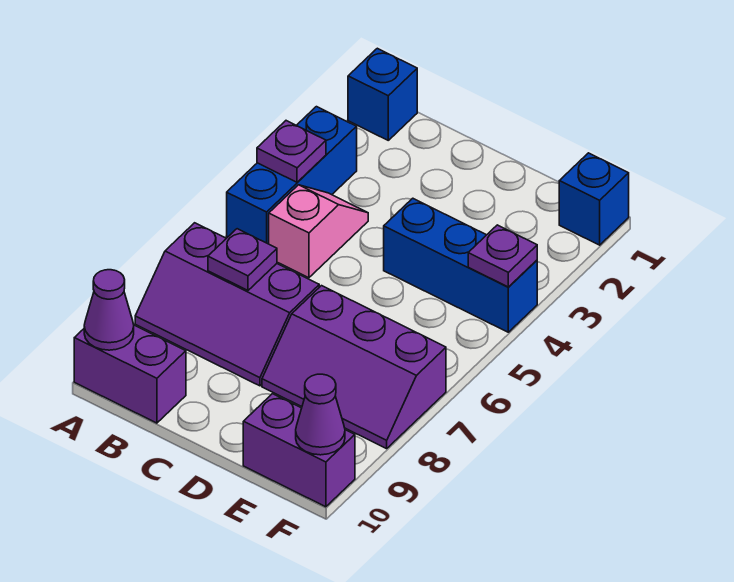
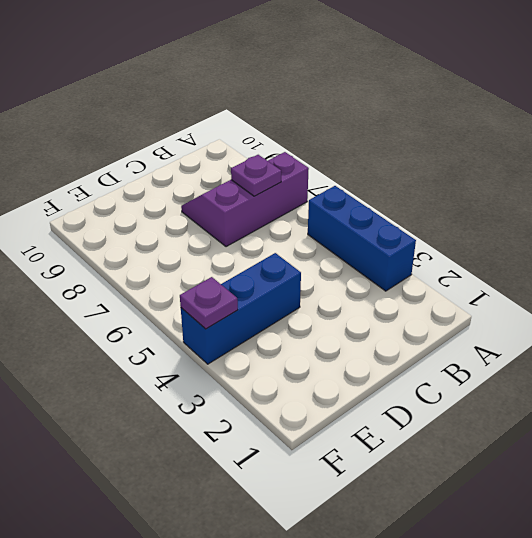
none -> blue 1x1 brick [348,48,417,140]
none -> purple 1x2 brick [74,325,186,423]
none -> pink 1x2 slope [269,185,368,278]

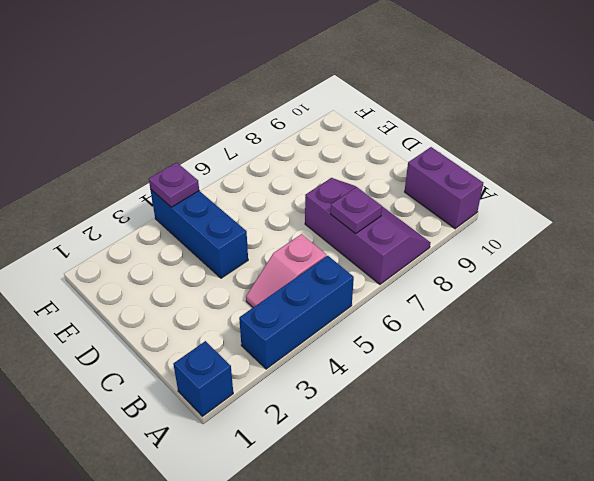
none -> purple 2x3 slope [262,286,446,449]
none -> purple 1x2 brick [243,394,355,507]
none -> blue 1x1 brick [559,153,629,245]

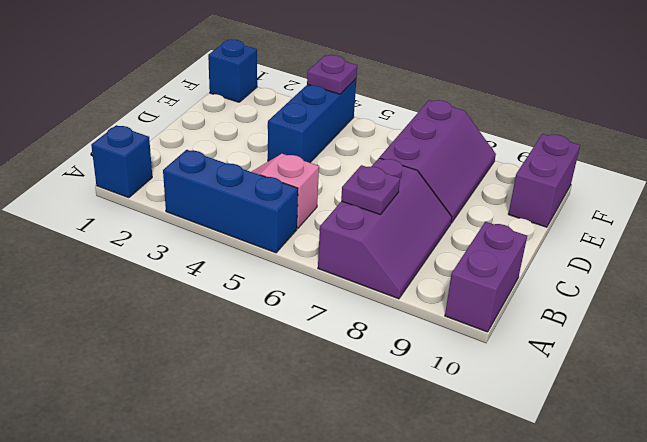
none -> purple 1x1 plate [257,121,326,182]
none -> purple 1x1 cone [84,270,134,350]
none -> purple 1x1 cone [296,374,345,455]

